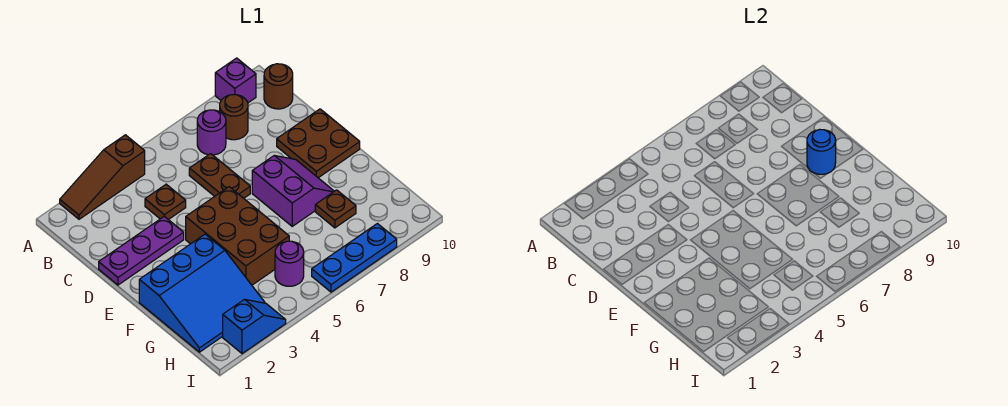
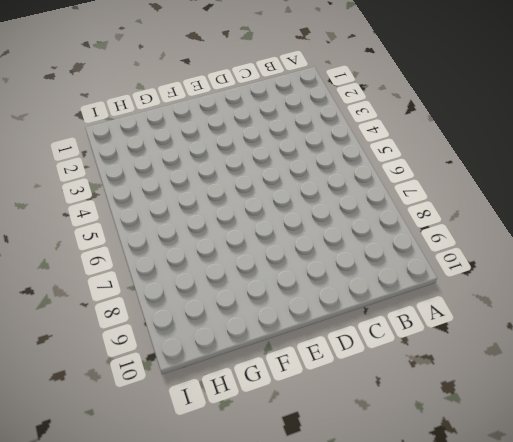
none -> brown 1x3 slope [60,135,145,219]
none -> purple 1x1 brick [215,58,256,103]
none -> purple 1x1 round brick [197,110,226,155]

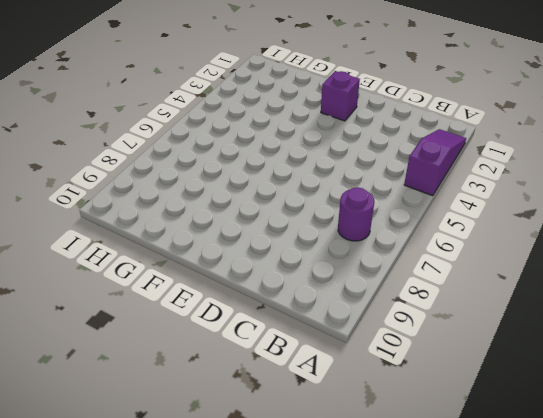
purple 1x3 slope [404,129,466,196] -> brown 1x3 slope [60,135,145,219]
purple 1x1 brick [321,71,360,121] -> purple 1x1 brick moved to [215,58,256,103]
none -> brown 1x1 round brick [220,95,248,140]
none -> brown 1x1 round brick [264,64,293,109]
none -> brown 1x1 plate [145,184,186,220]

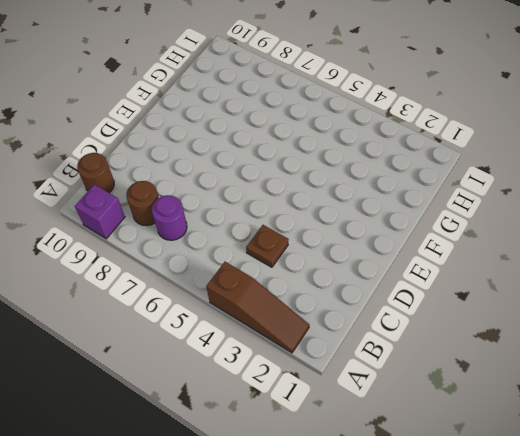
none -> brown 1x2 plate [189,154,250,198]
none -> purple 1x3 plate [99,216,184,285]
none -> brown 2x2 plate [277,109,360,178]

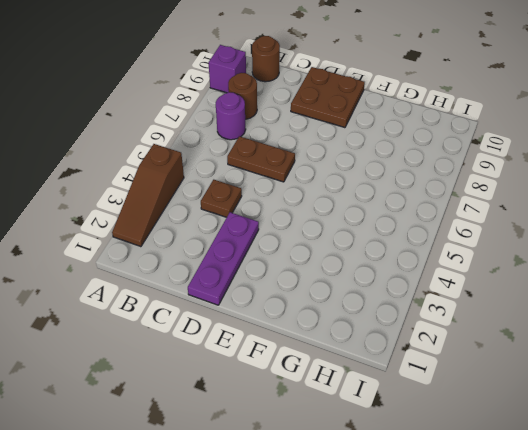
none -> brown 2x3 brick [186,187,289,285]
none -> purple 2x2 slope [252,156,334,226]
none -> blue 3x3 slope [139,234,265,352]

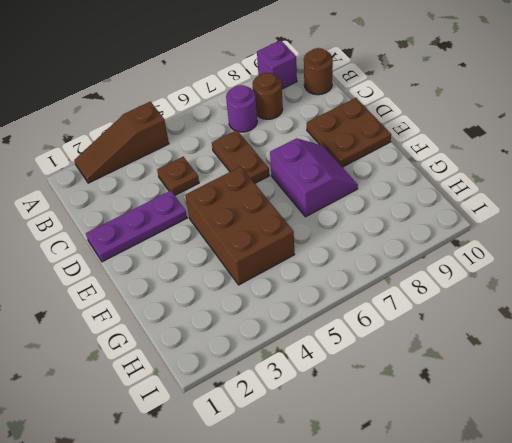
none -> blue 3x3 slope [139,234,265,352]
none -> brown 1x1 plate [315,190,356,228]
none -> purple 1x1 round brick [275,241,304,286]

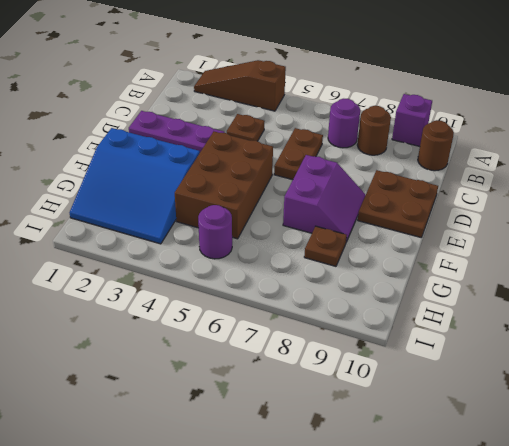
none -> blue 1x2 slope [223,299,286,354]
none -> blue 1x3 plate [312,224,397,292]
none -> blue 1x1 round brick [807,129,836,174]

